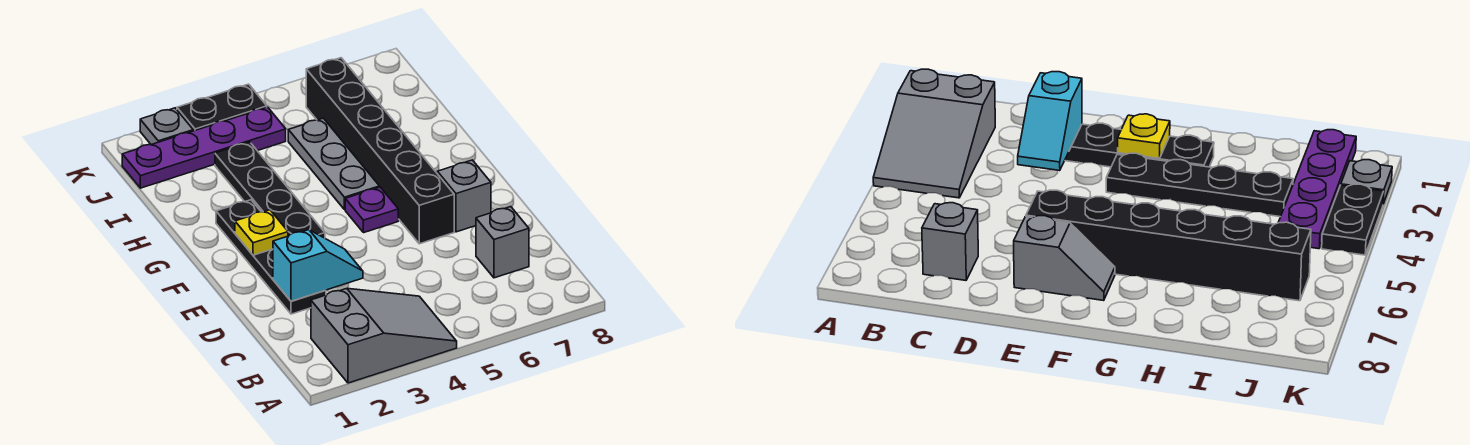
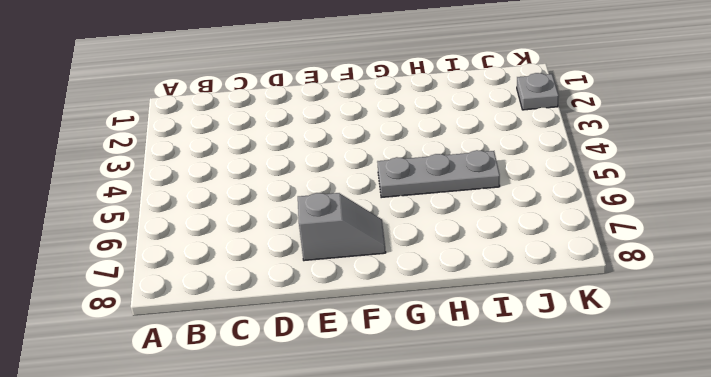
none -> grey 2x3 slope [311,288,457,383]
none -> grey 1x1 brick [476,207,529,278]
none -> black 1x4 plate [216,200,326,314]

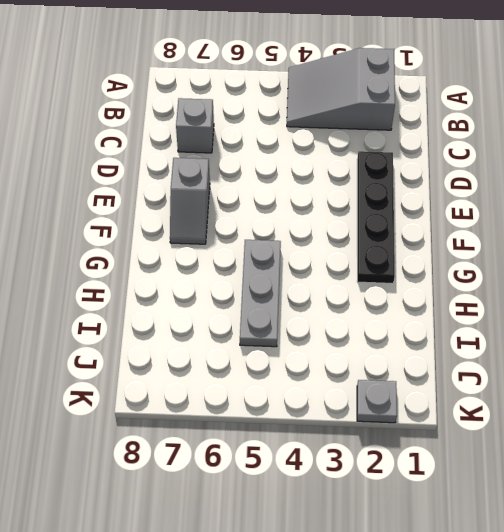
none -> black 1x6 brick [306,58,454,244]
none -> black 1x4 plate [215,142,325,238]
none -> purple 1x1 plate [345,187,398,233]

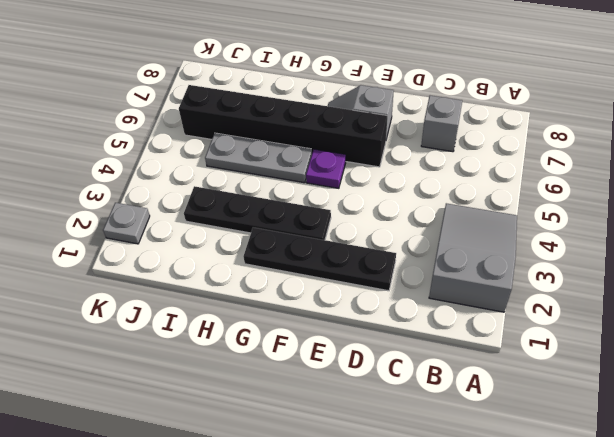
none -> purple 1x4 plate [122,107,286,188]
none -> black 1x2 plate [177,84,267,131]
none -> cyan 1x2 slope [273,230,363,301]

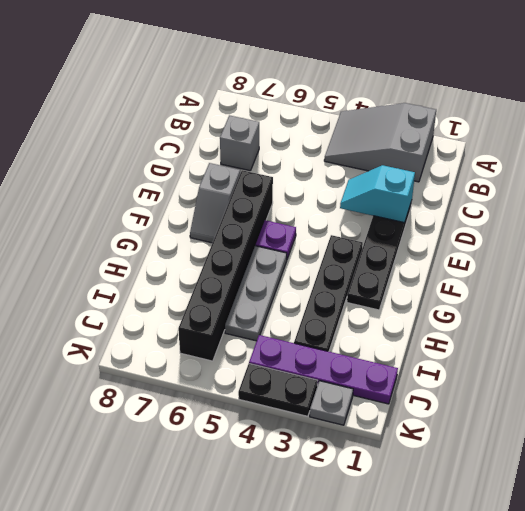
none -> yellow 1x1 plate [235,210,288,255]

